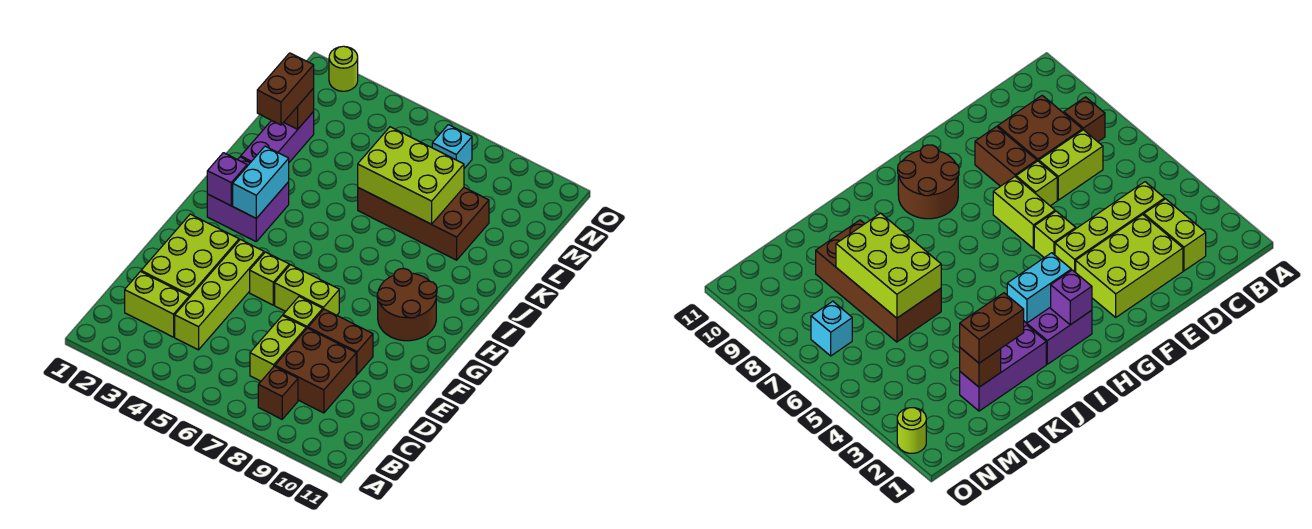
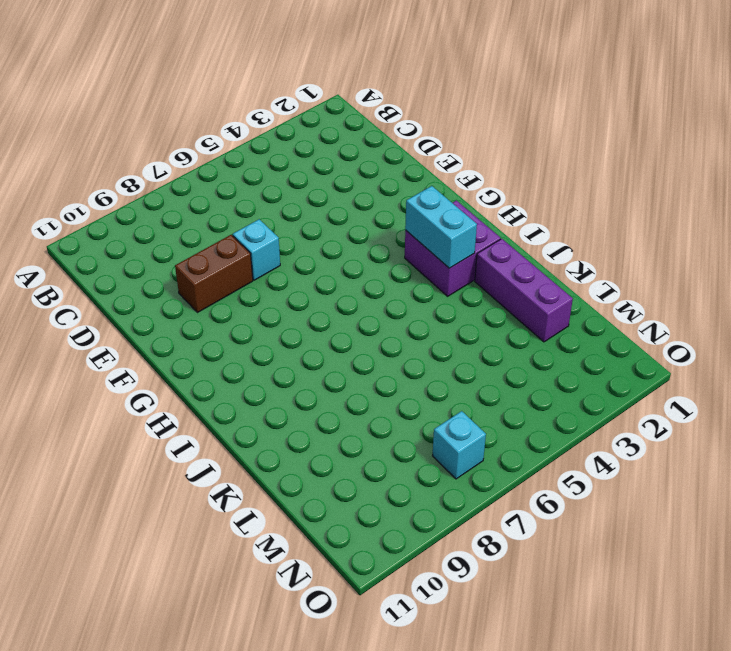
cyan 1x1 brick [233,219,280,280] -> lime 1x1 brick [283,297,323,329]
none -> brown 1x1 brick [258,366,298,419]
none -> lime 1x2 brick [125,272,189,337]
none -> lime 1x4 brick [175,239,264,350]

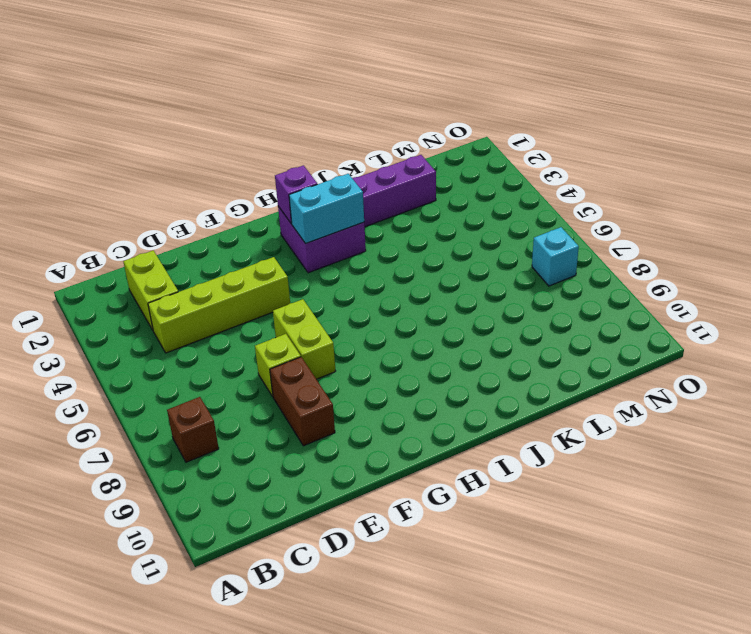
none -> lime 1x2 brick [250,316,306,381]
none -> brown 2x2 brick [275,328,356,413]
none -> lime 2x3 brick [141,214,239,298]

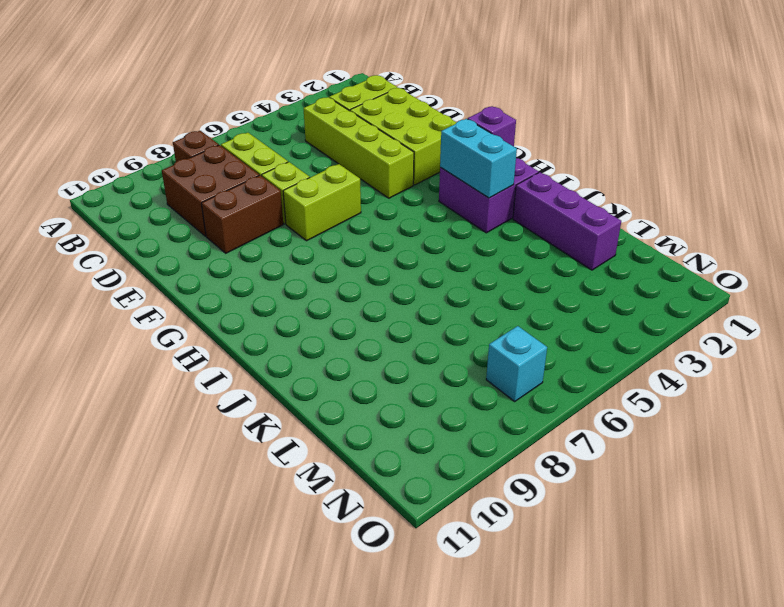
none -> lime 1x1 brick [250,252,289,305]
none -> brown 2x2 round brick [377,268,437,341]
none -> brown 2x4 brick [358,188,489,260]

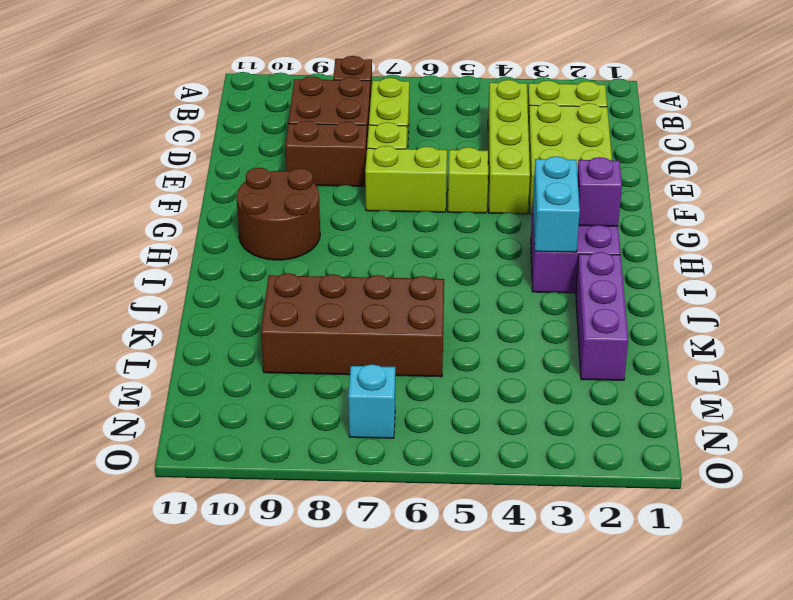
none -> lime 1x1 round brick [329,46,358,91]
none -> lime 2x3 brick [358,127,464,224]
none -> brown 1x1 brick [284,88,314,129]

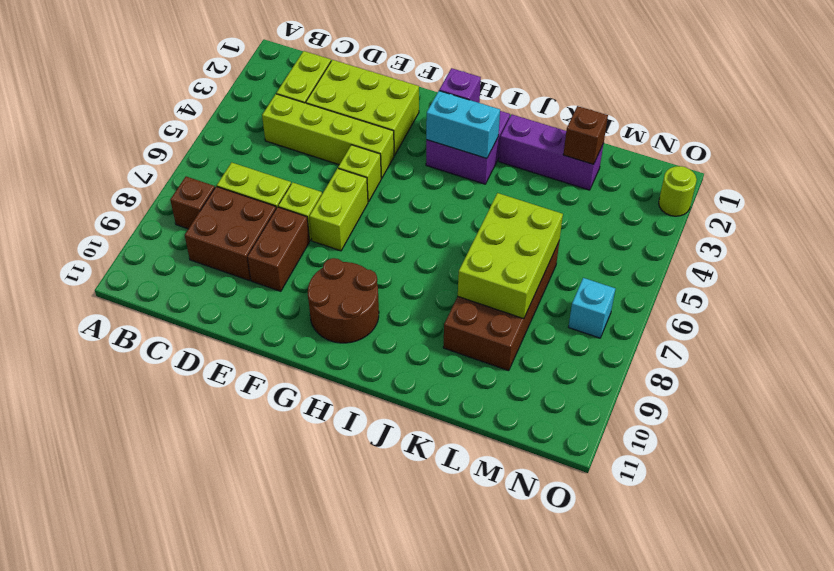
none -> brown 1x2 brick [257,53,314,125]

